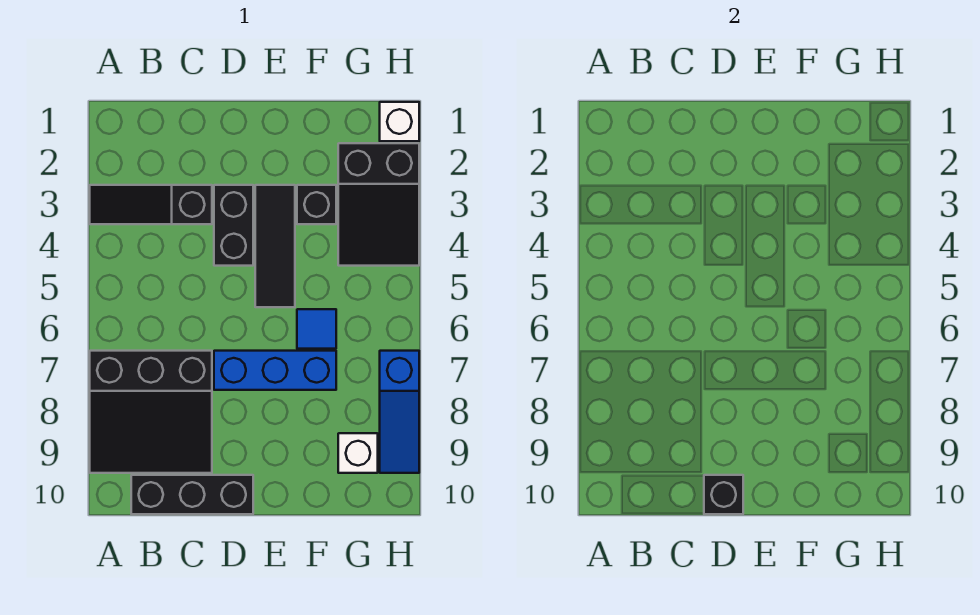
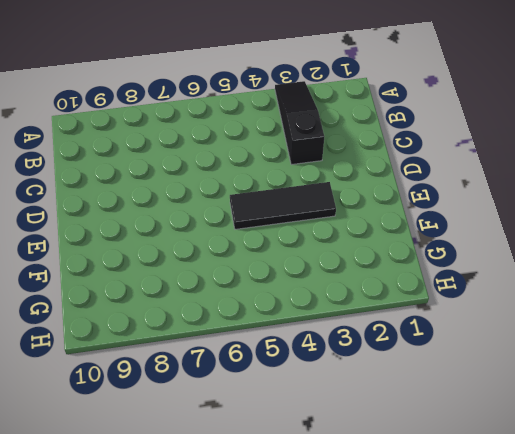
none -> black 3x3 slope [90,351,212,473]
none -> black 1x3 brick [131,475,253,514]
none -> black 1x2 brick [214,185,253,266]

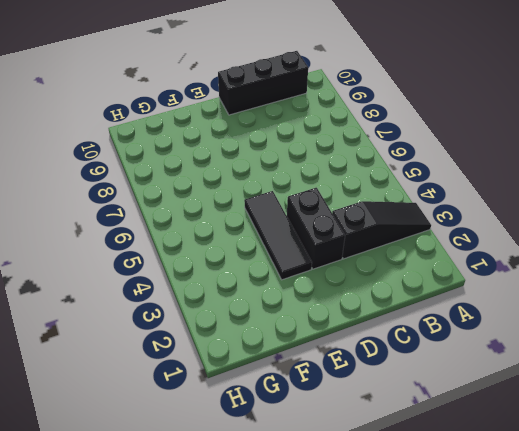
none -> black 3x3 slope [90,351,212,473]
none -> blue 1x3 brick [214,351,336,390]
none -> black 1x1 brick [297,185,336,224]

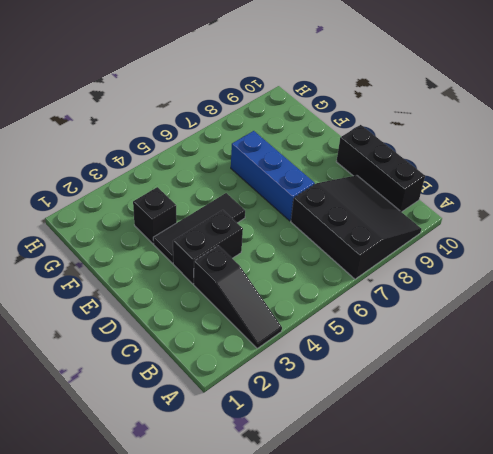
none -> blue 1x1 tile [297,309,336,349]
none -> black 2x3 slope [338,143,419,266]
none -> white 1x1 brick [338,433,378,473]

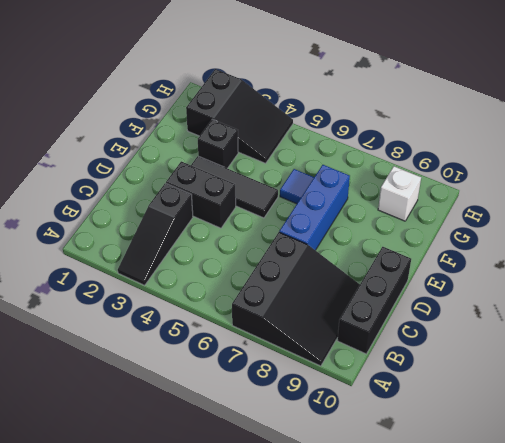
none -> white 1x1 brick [380,102,419,141]
none -> blue 1x3 slope [380,351,419,473]
none -> black 1x1 brick [704,475,743,514]

